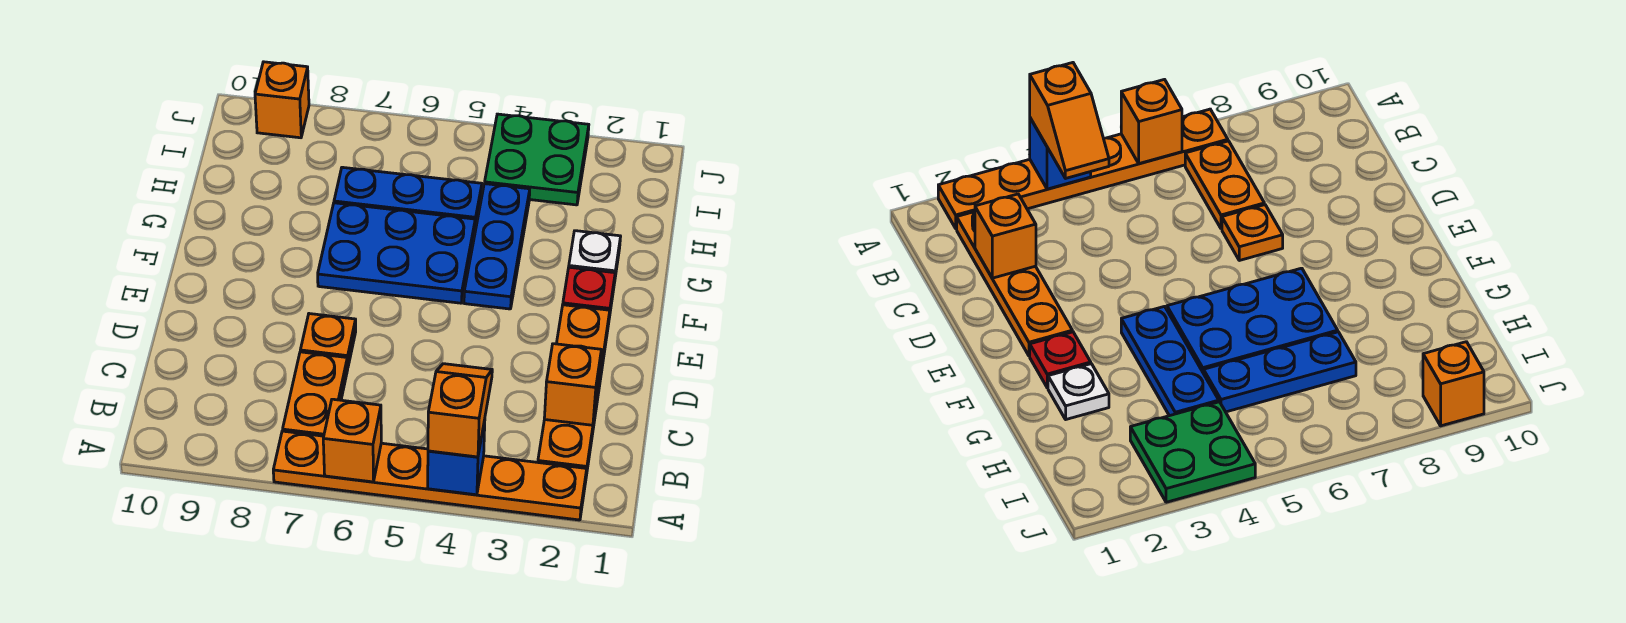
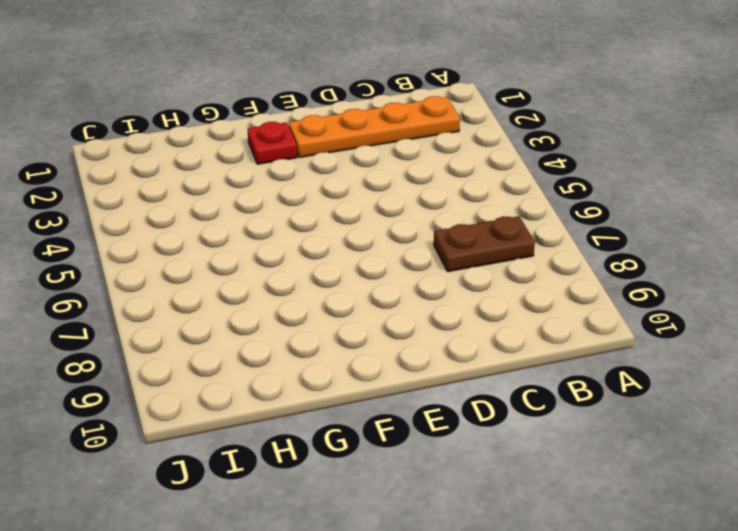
brown 1x2 plate [434,216,535,272] -> orange 1x2 plate [283,352,348,436]
none -> orange 1x6 plate [273,431,587,520]
none -> orange 1x1 plate [300,314,356,366]
none -> blue 1x3 plate [464,184,530,309]

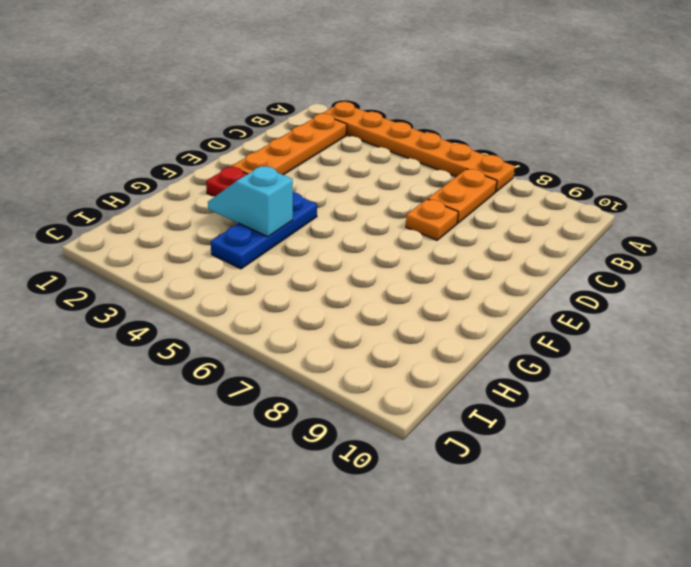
cyan 1x2 slope [208,166,293,237] -> none
none -> blue 2x3 plate [318,203,475,303]
none -> white 1x1 plate [569,231,621,277]
none -> blue 1x3 plate [334,167,482,229]

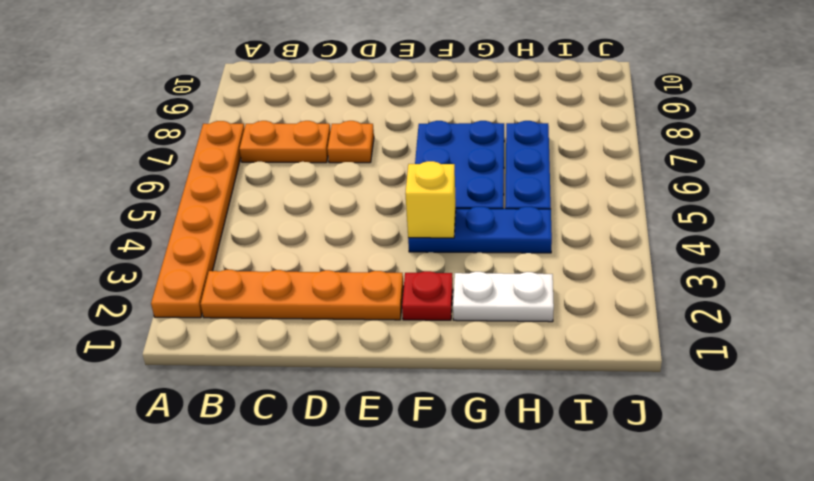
yellow 1x1 brick [405,161,456,238] -> none
white 1x2 plate [453,272,554,322] -> white 1x1 plate [569,231,621,277]
none -> green 2x2 plate [485,114,589,205]
none -> orange 1x1 brick [255,62,309,138]
none -> blue 1x1 brick [428,420,485,495]

